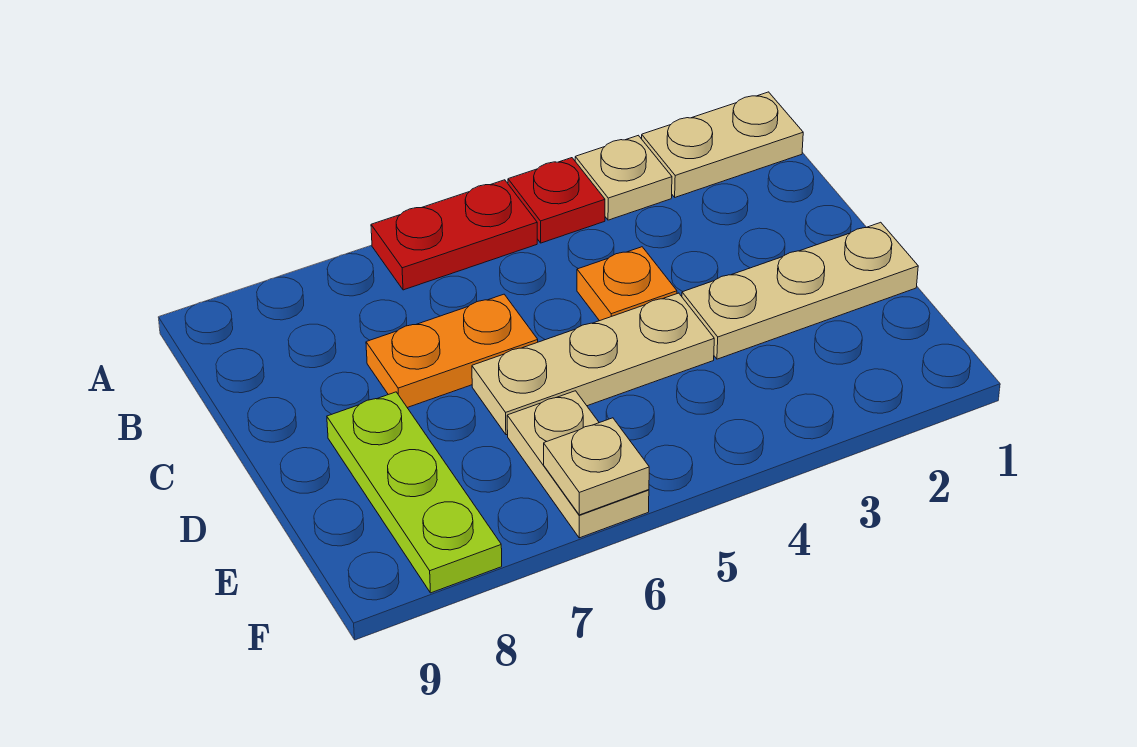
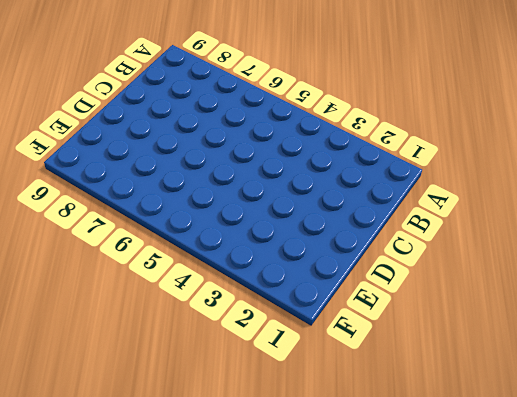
none -> tan 1x2 plate [642,92,803,197]
none -> tan 1x1 plate [575,135,672,220]

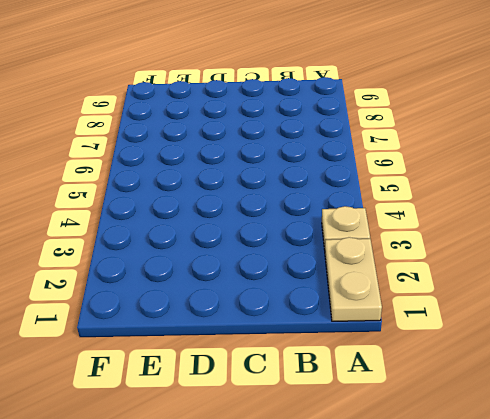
none -> red 1x1 plate [508,158,605,243]
none -> red 1x2 plate [371,180,537,290]

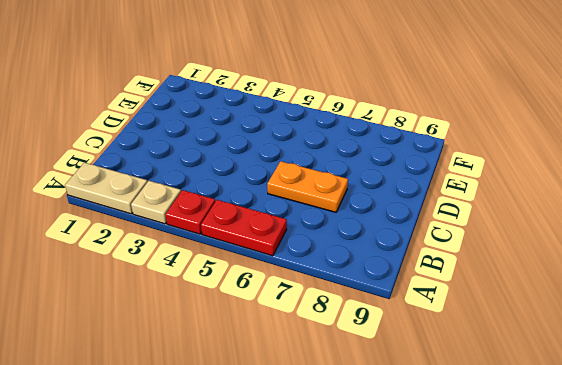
none -> orange 1x1 plate [577,247,677,321]
none -> tan 1x3 plate [682,222,918,359]

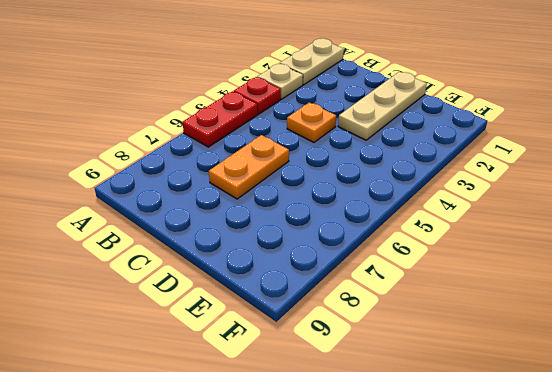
none -> tan 1x3 plate [472,293,714,435]
none -> lime 1x3 plate [327,392,502,593]

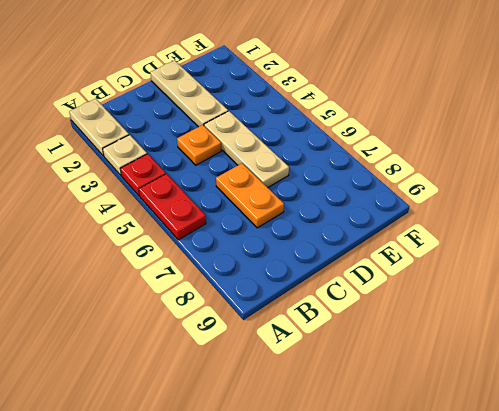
none -> lime 1x3 plate [327,392,502,593]
none -> tan 1x2 plate [507,391,649,538]

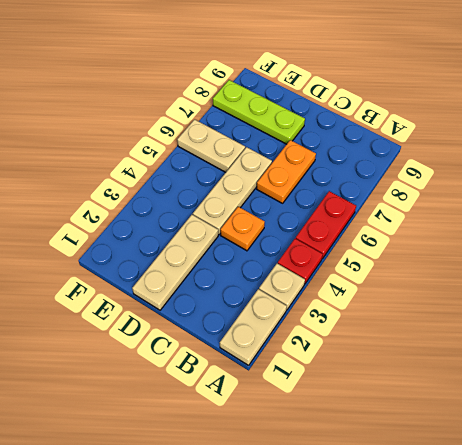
none -> tan 1x1 plate [544,418,649,515]

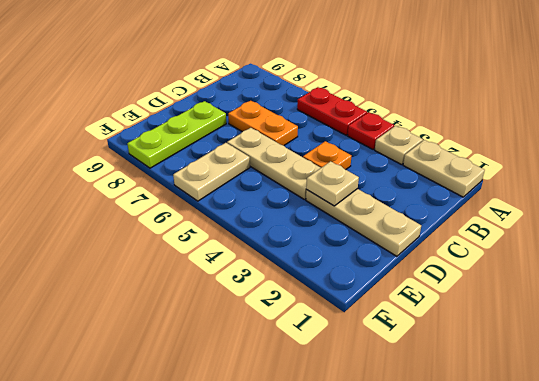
tan 1x1 plate [306,161,359,206] -> tan 1x1 plate moved to [544,418,649,515]

